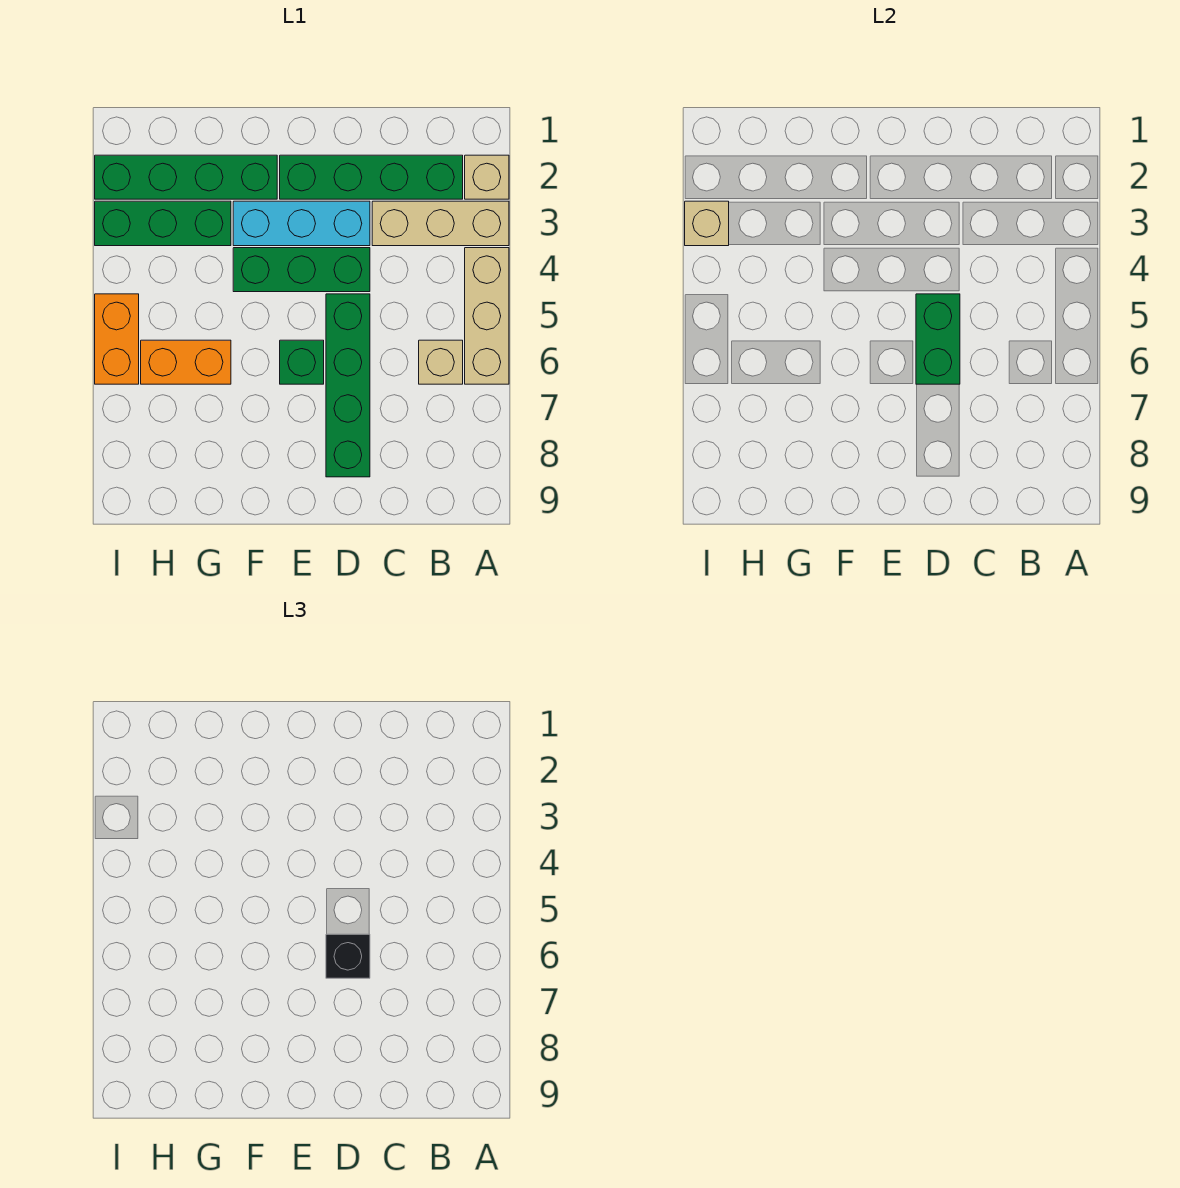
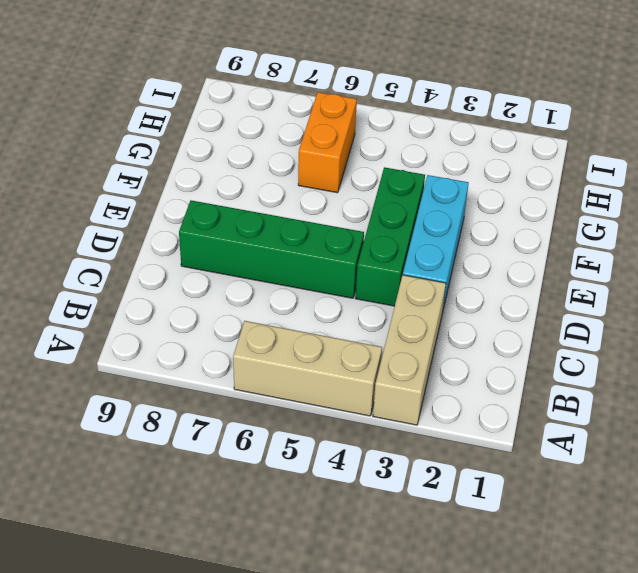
none -> tan 1x1 brick [465,155,509,199]
none -> green 1x4 brick [280,155,463,199]
none -> tan 1x1 brick [419,340,463,384]

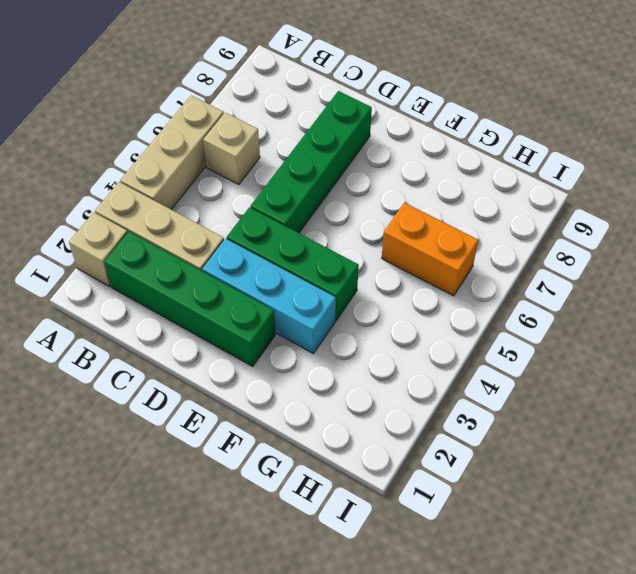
none -> green 1x1 brick [280,340,324,384]
none -> green 1x4 brick [95,155,277,199]
none -> green 1x3 brick [95,201,231,246]

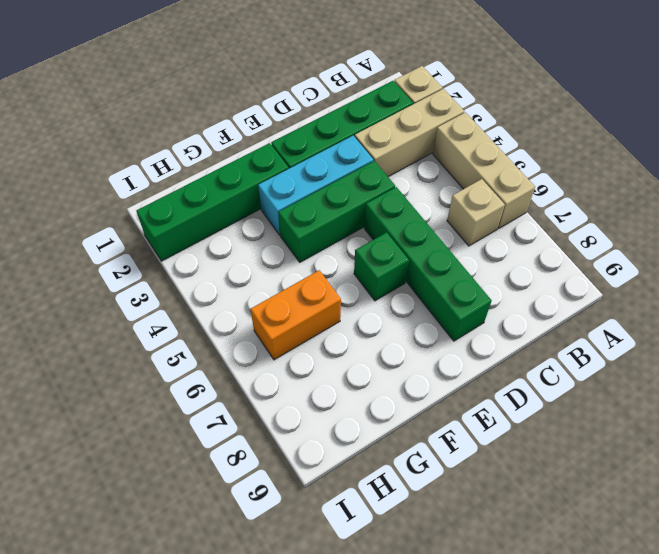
none -> green 1x3 brick [95,201,231,246]
none -> orange 1x2 brick [95,294,139,384]
none -> green 1x2 brick [916,294,960,384]

